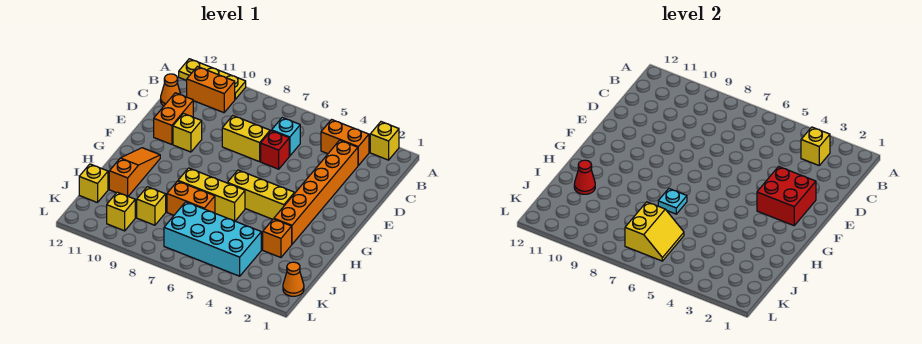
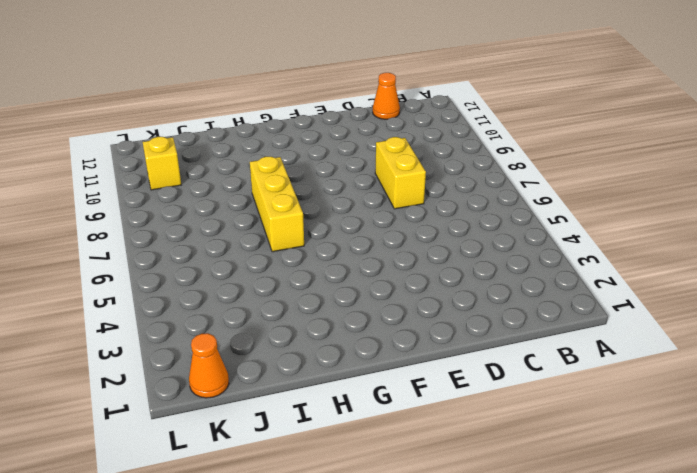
none -> yellow 1x1 brick [370,122,399,160]
none -> yellow 1x3 plate [179,59,246,99]
none -> orange 1x2 brick [321,120,369,165]

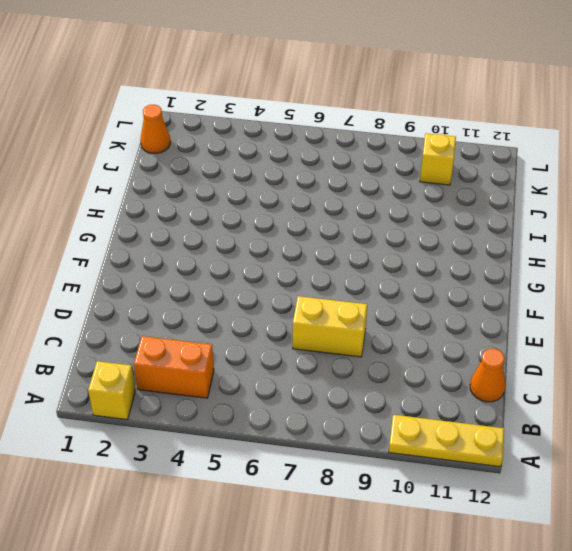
none -> orange 1x2 brick [187,67,235,113]
none -> orange 1x6 brick [274,140,358,244]
none -> cyan 1x1 brick [272,118,300,156]

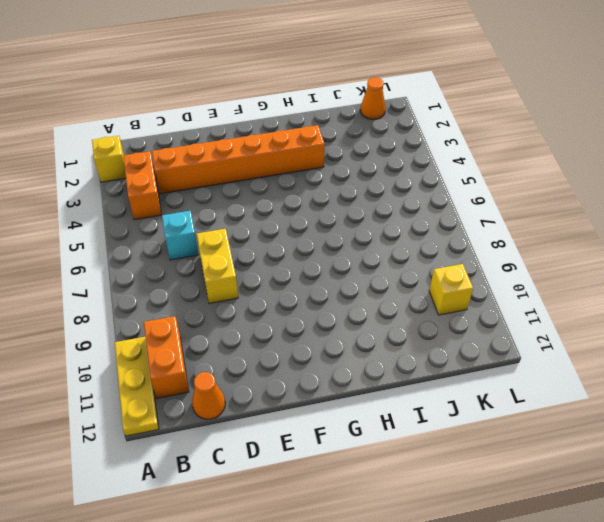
none -> red 1x1 brick [261,131,289,169]
none -> orange 1x2 brick [154,93,193,144]
none -> yellow 1x1 brick [173,114,202,152]

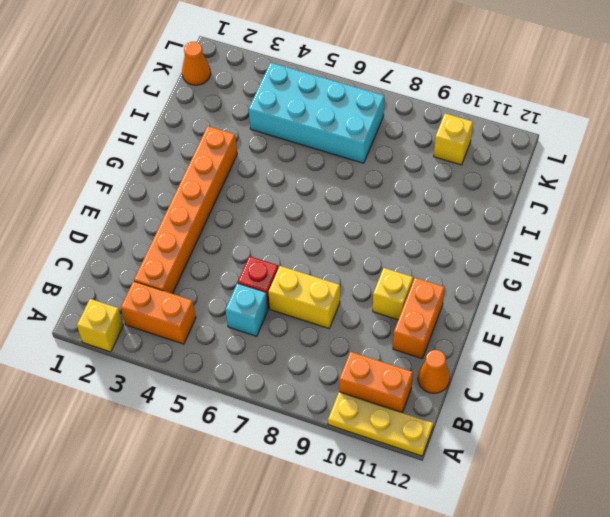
none -> yellow 1x3 brick [228,170,295,219]
none -> orange 1x3 slope [109,148,160,196]
none -> yellow 1x3 brick [178,168,245,221]

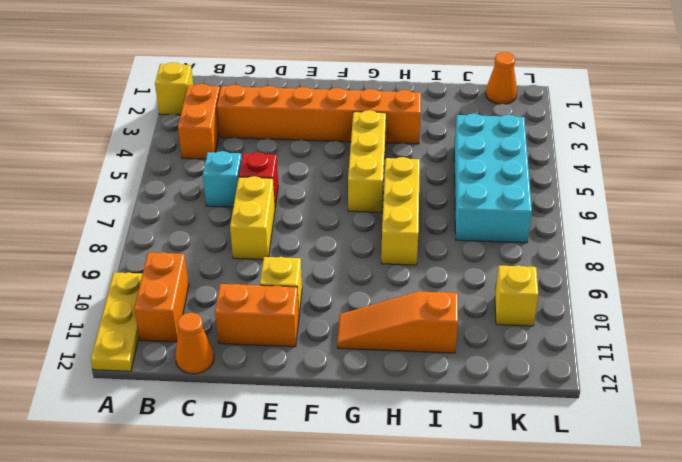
none -> orange 1x1 brick [263,219,292,257]
none -> orange 1x2 brick [167,181,215,215]
none -> yellow 1x1 brick [137,187,166,225]

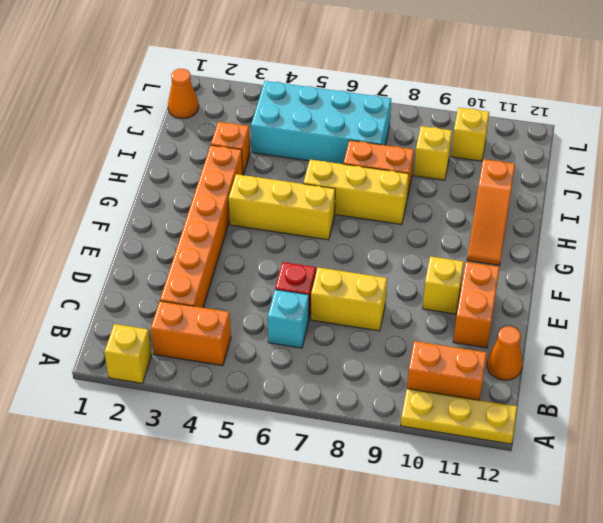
none -> yellow 1x1 brick [79,164,108,203]
none -> yellow 1x1 brick [801,127,830,165]
none -> red 2x2 brick [757,166,816,226]

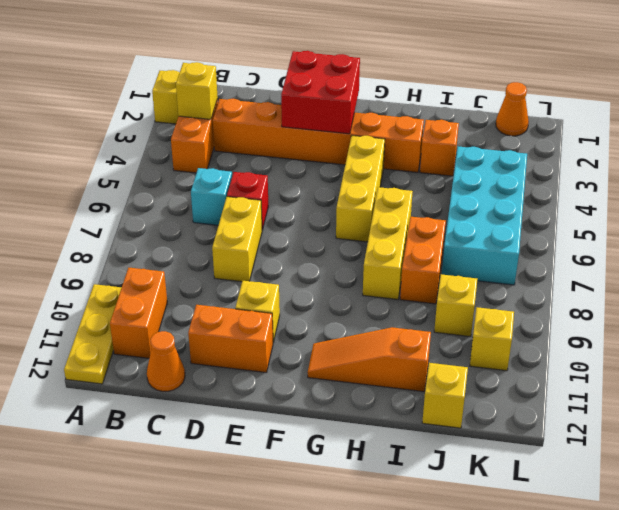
none -> cyan 1x1 plate [658,189,687,214]
none -> red 1x1 cone [574,160,595,194]
none -> yellow 2x2 slope [625,202,684,261]

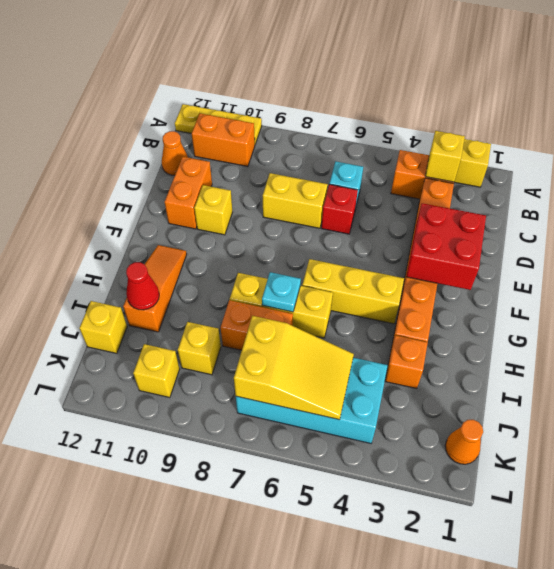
yellow 2x3 slope [234,316,354,420] -> yellow 2x2 slope [625,202,684,261]

